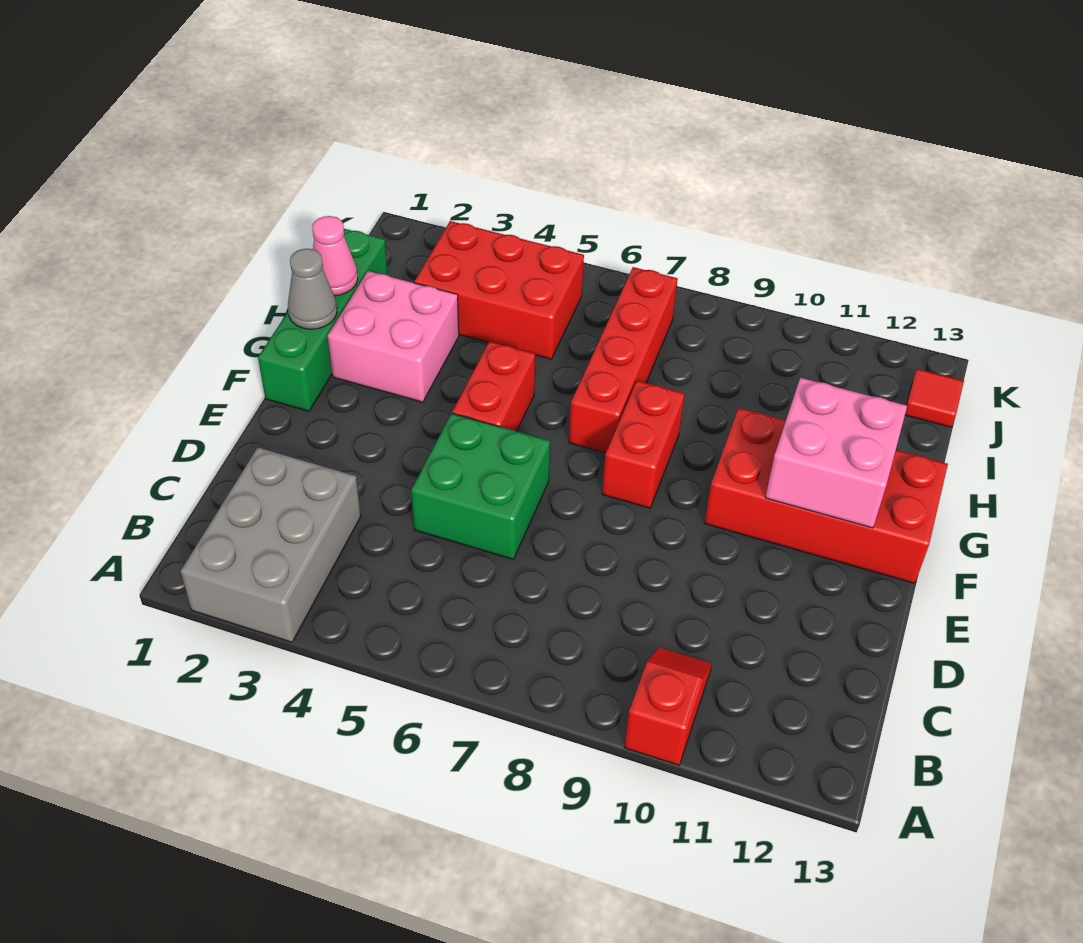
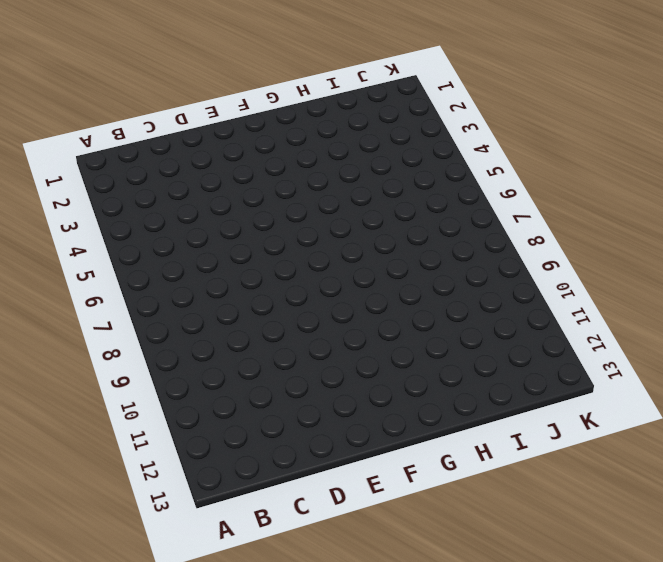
none -> grey 2x3 brick [181,448,361,642]
none -> red 1x2 slope [624,648,712,765]
none -> green 2x2 brick [411,413,550,559]

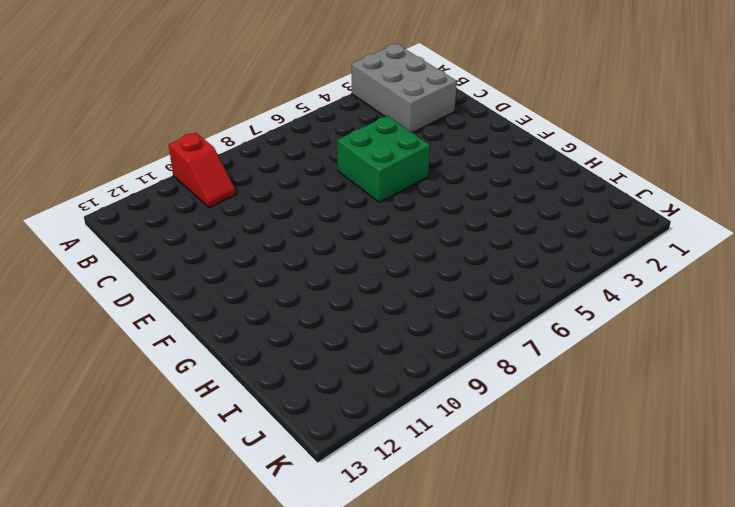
none -> green 1x4 brick [258,229,388,411]
none -> red 1x2 brick [452,341,535,431]
none -> red 1x2 brick [602,381,685,508]

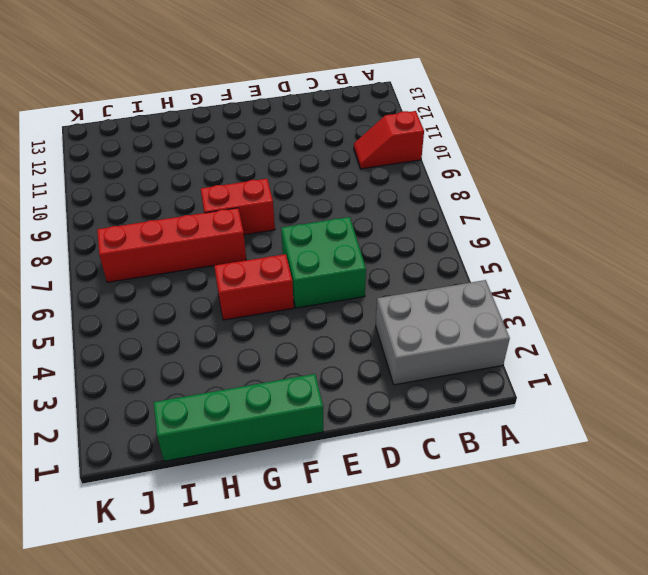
none -> red 2x4 brick [704,408,948,583]
none -> pink 2x2 brick [328,271,459,402]
none -> red 2x3 brick [414,221,584,359]

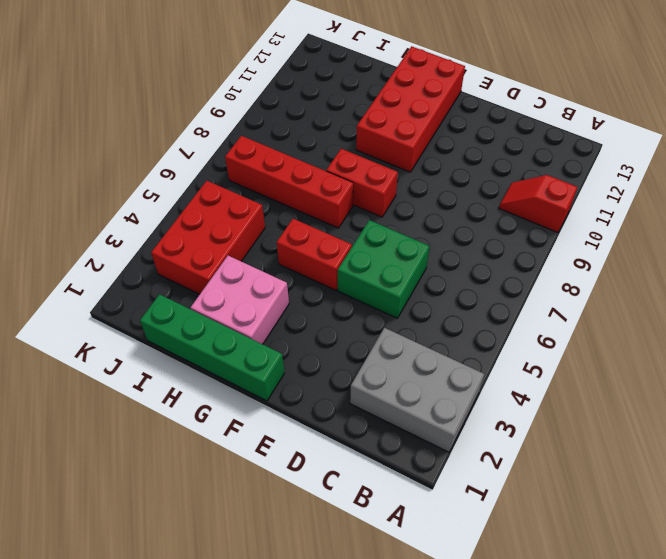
none -> red 1x1 tile [905,369,964,427]
none -> pink 2x2 brick [765,378,907,528]
none -> grey 1x1 cone [288,249,337,329]

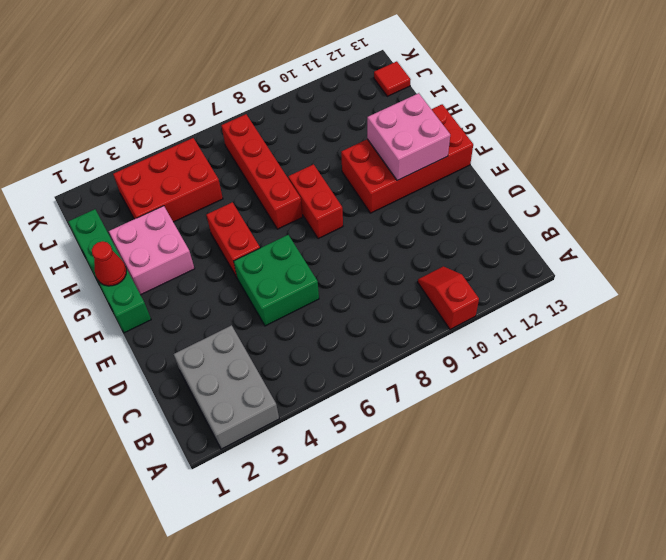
red 1x1 cone [92,241,127,286] -> grey 1x1 cone [288,249,337,329]
none -> pink 1x1 cone [312,216,358,296]

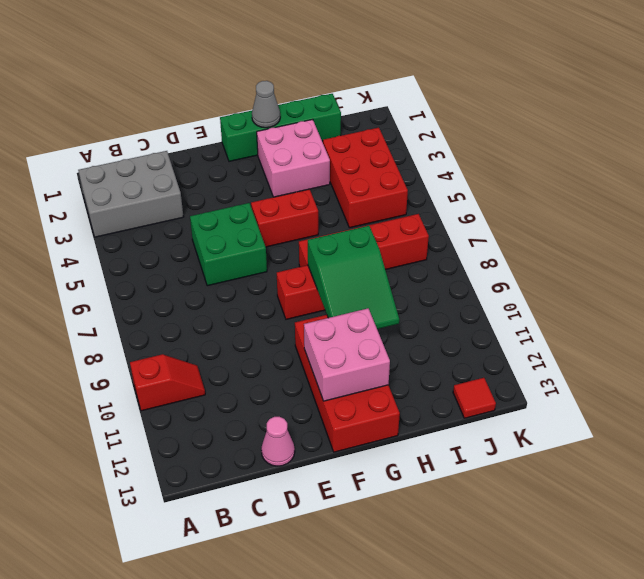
pink 1x1 cone [261,417,295,466] -> pink 1x1 cone moved to [312,216,358,296]
green 2x3 slope [308,226,399,329] -> none

